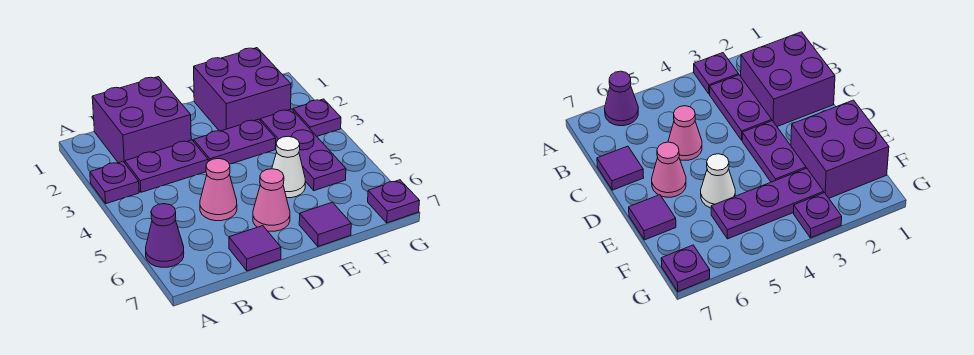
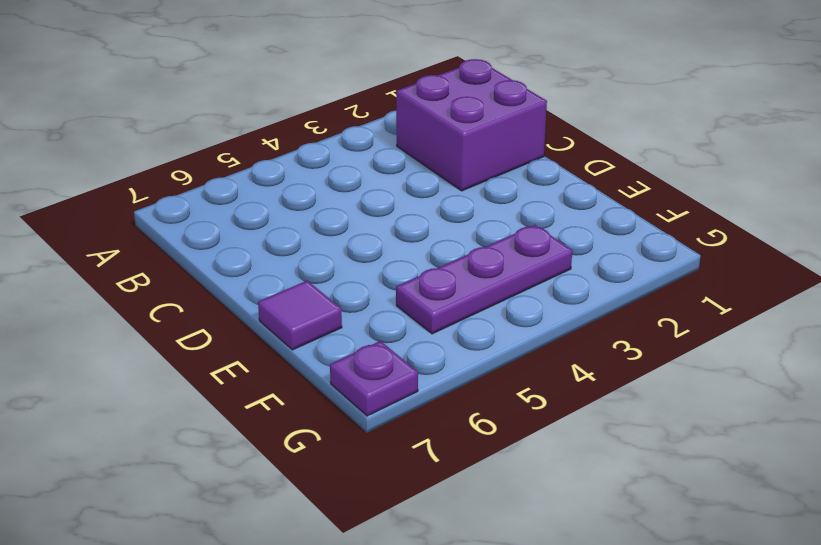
none -> purple 1x1 plate [90,161,139,204]
none -> purple 1x1 cone [146,204,184,267]
none -> purple 1x2 plate [125,140,208,192]

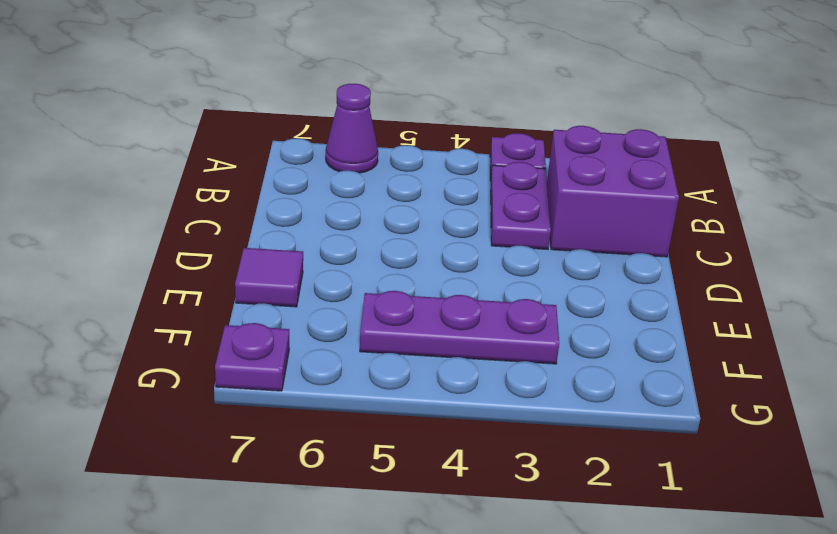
none -> pink 1x1 cone [200,158,237,221]
none -> purple 1x1 tile [229,226,281,271]
none -> purple 1x2 plate [194,119,276,164]

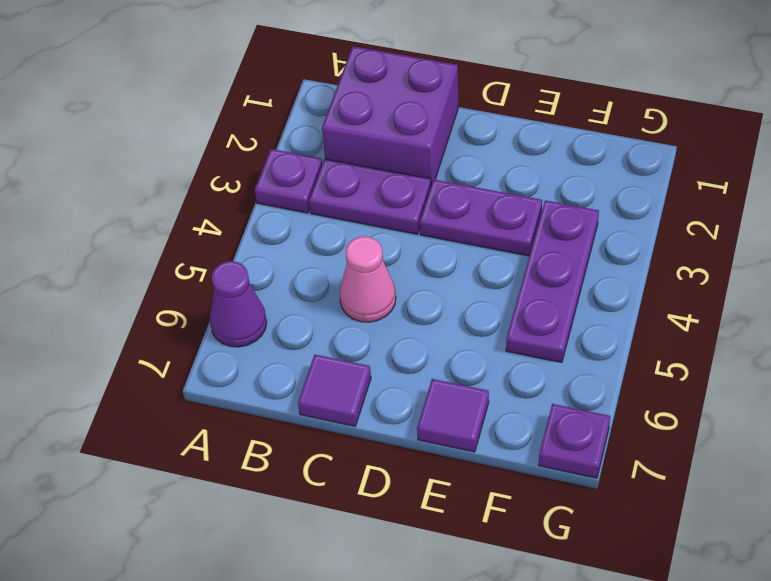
none -> pink 1x1 cone [253,169,290,231]
none -> purple 2x2 brick [194,48,291,131]
none -> white 1x1 cone [272,136,305,198]

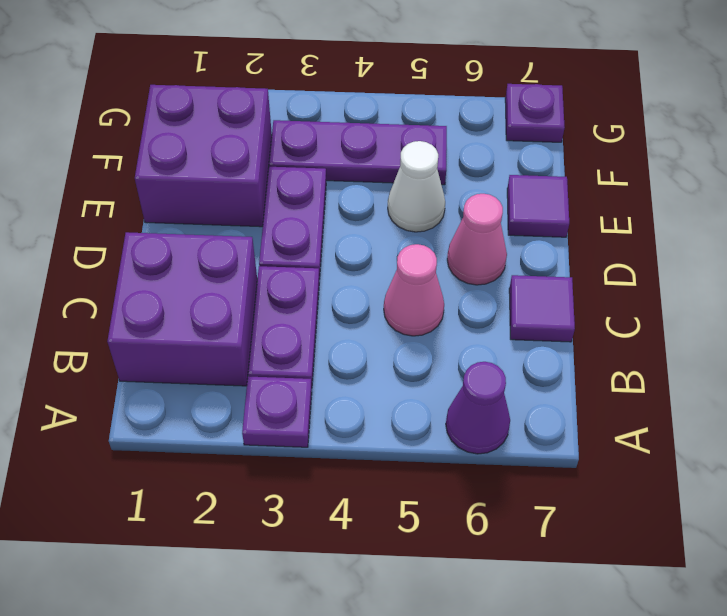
none -> purple 1x1 plate [293,99,341,136]

